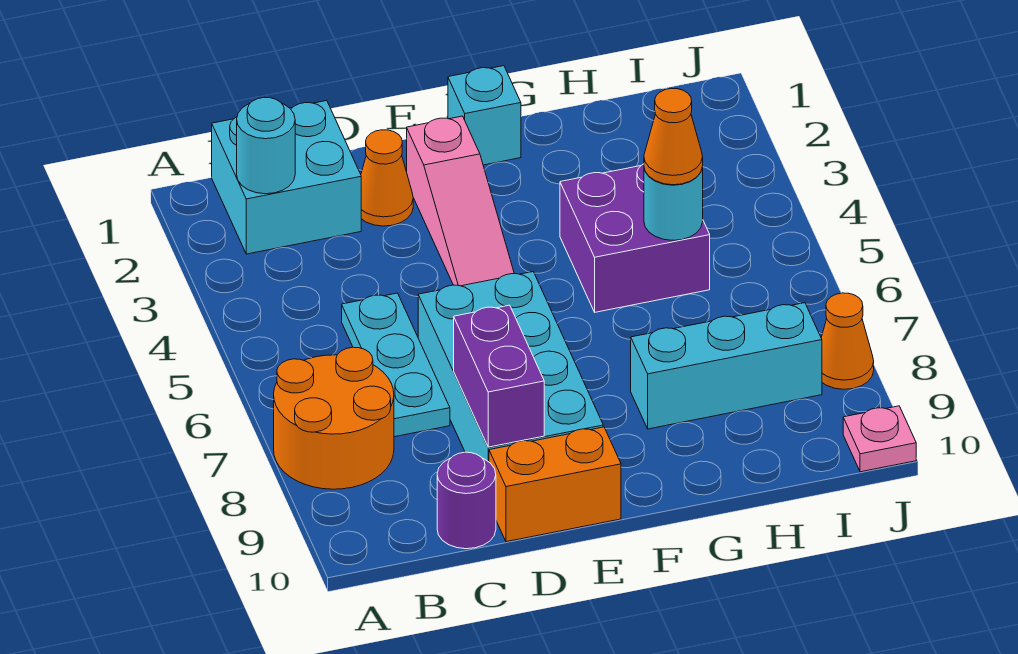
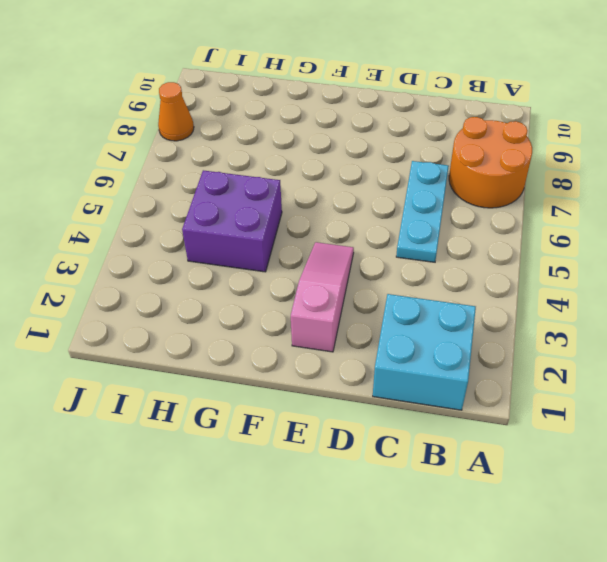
none -> purple 1x1 round brick [437,452,496,549]
none -> orange 1x1 cone [361,130,413,226]
none -> cyan 2x4 brick [418,272,603,462]

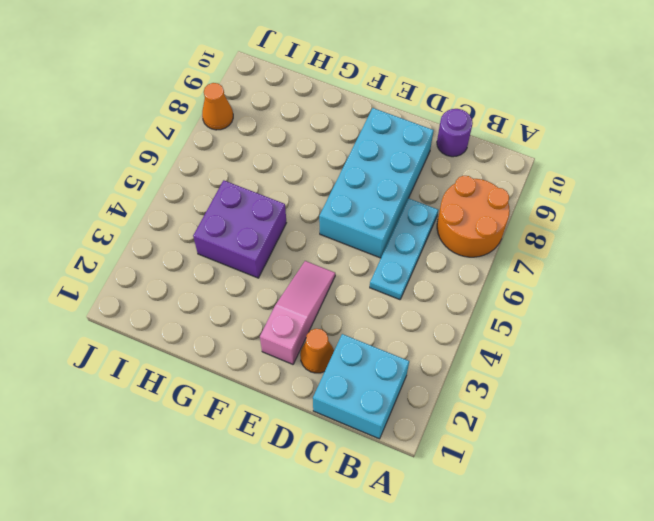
none -> orange 1x2 brick [489,427,621,542]
none -> cyan 1x1 brick [448,66,521,165]
none -> cyan 1x3 brick [631,303,822,429]

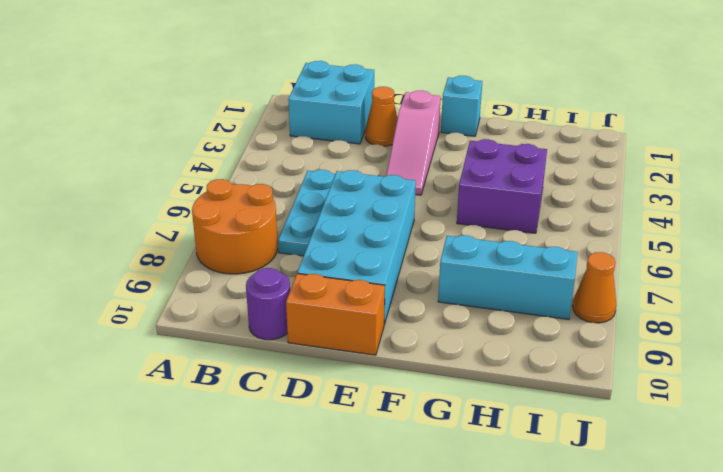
none -> pink 1x1 plate [843,406,916,472]
none -> cyan 1x1 round brick [237,97,295,194]
none -> purple 1x2 brick [454,305,544,447]

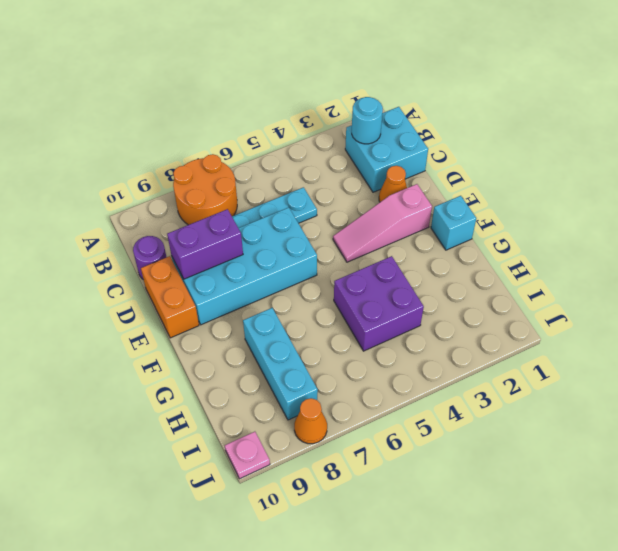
none -> cyan 1x1 round brick [644,167,703,240]
none -> orange 1x1 cone [644,88,703,185]

